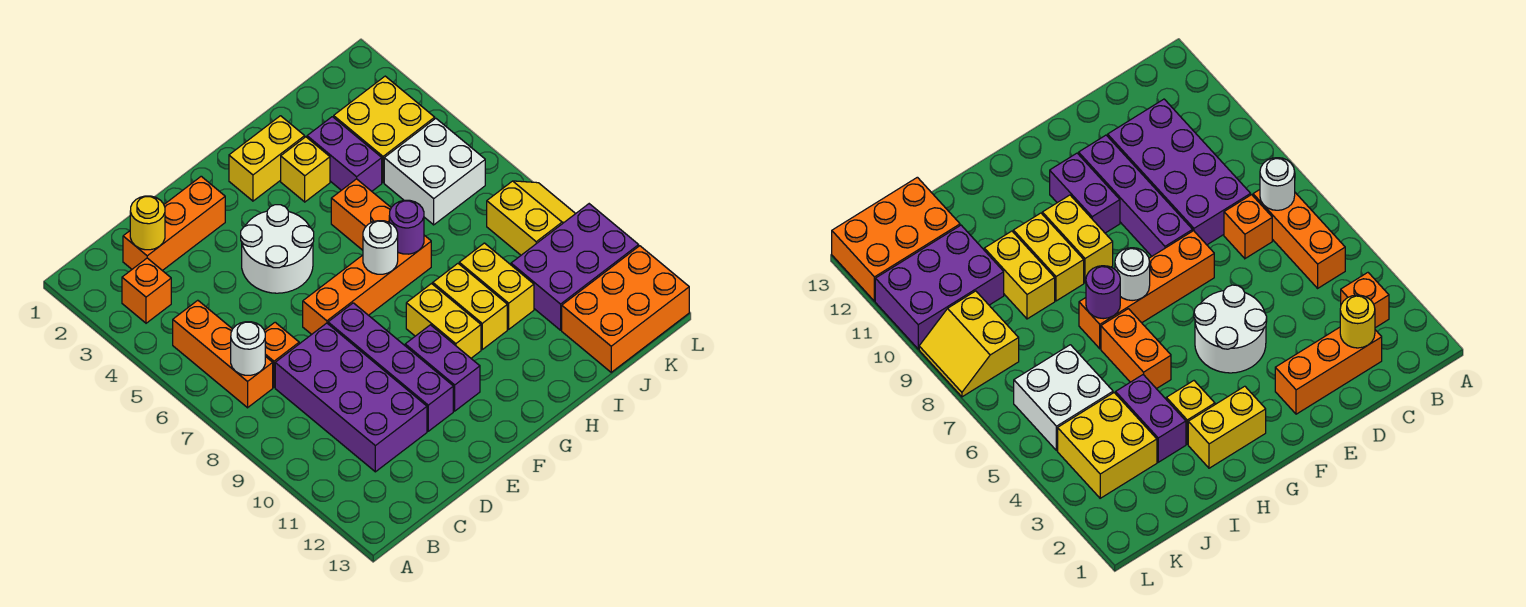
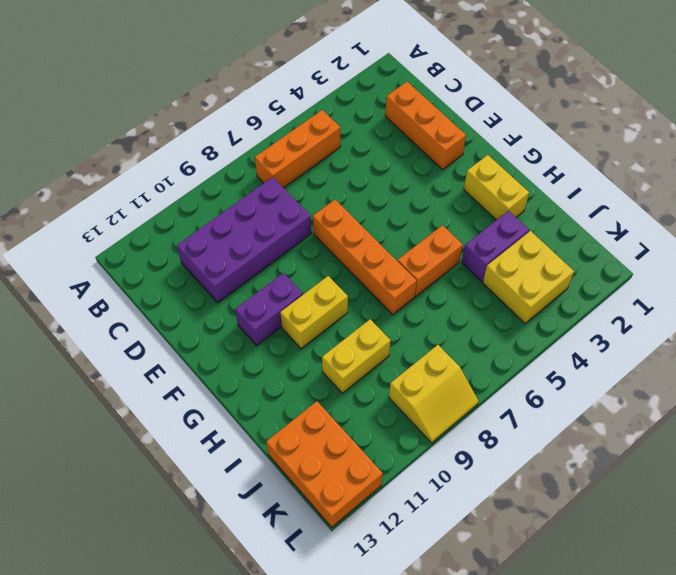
none -> orange 1x1 brick [122,258,171,323]
none -> orange 1x1 brick [264,322,299,387]
none -> white 2x2 round brick [241,205,314,293]

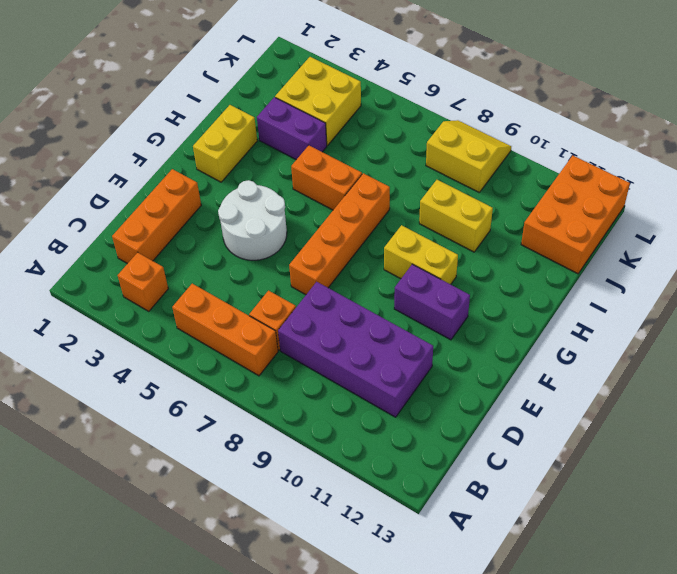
none -> purple 1x4 brick [328,303,453,431]
none -> yellow 1x1 brick [281,137,330,202]
none -> yellow 1x2 brick [433,264,507,349]

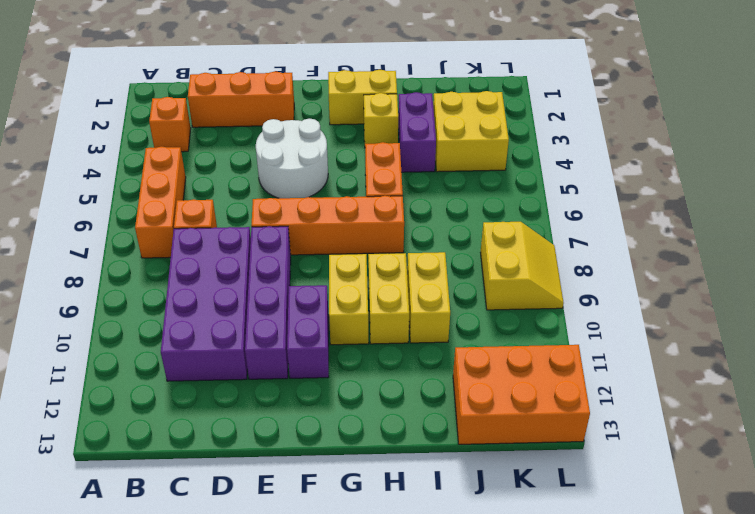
none -> white 2x2 brick [384,118,485,225]
none -> purple 2x3 brick [511,204,639,330]
none -> white 1x1 round brick [231,322,265,375]

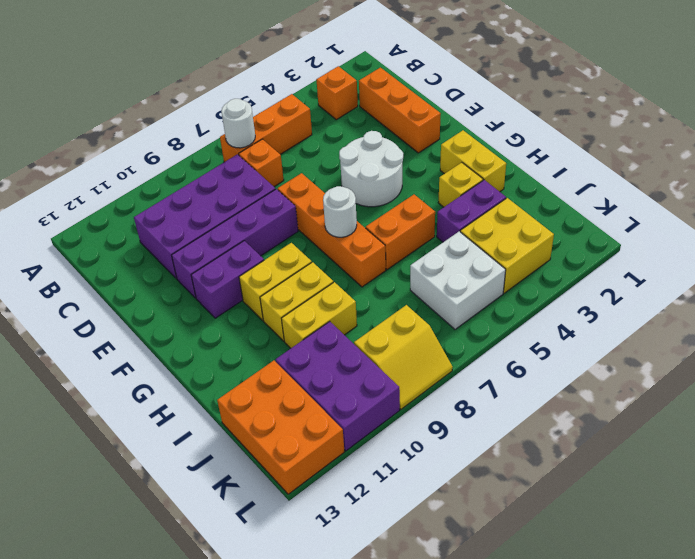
none -> yellow 1x1 round brick [130,196,165,250]
none -> purple 1x1 round brick [389,200,424,254]

